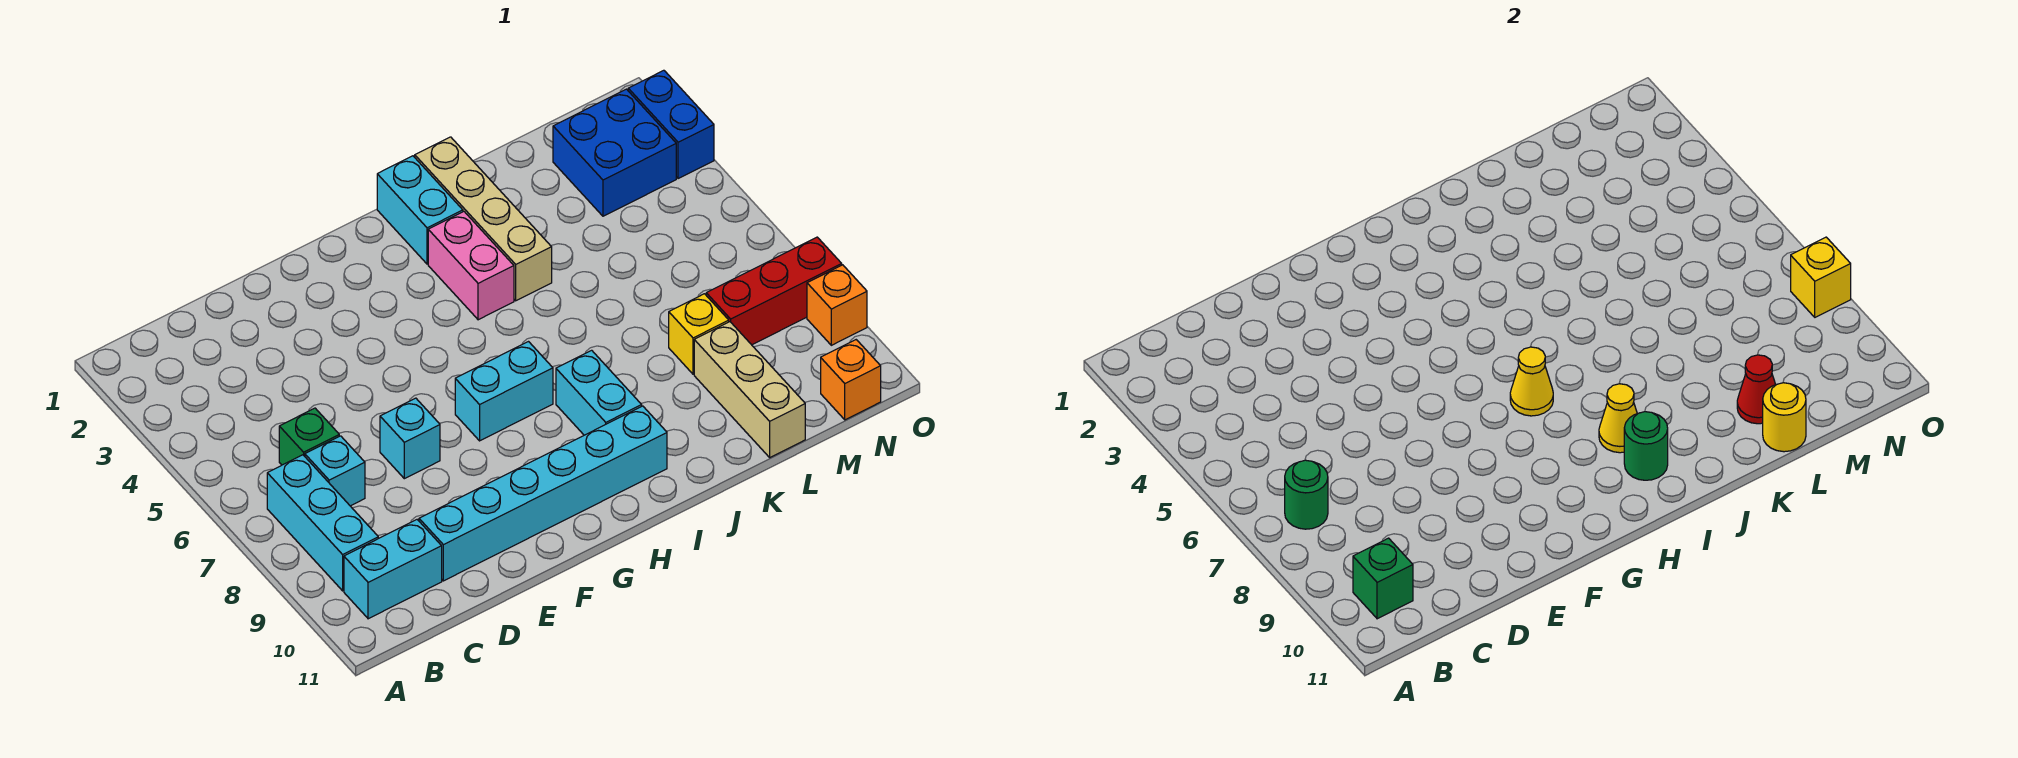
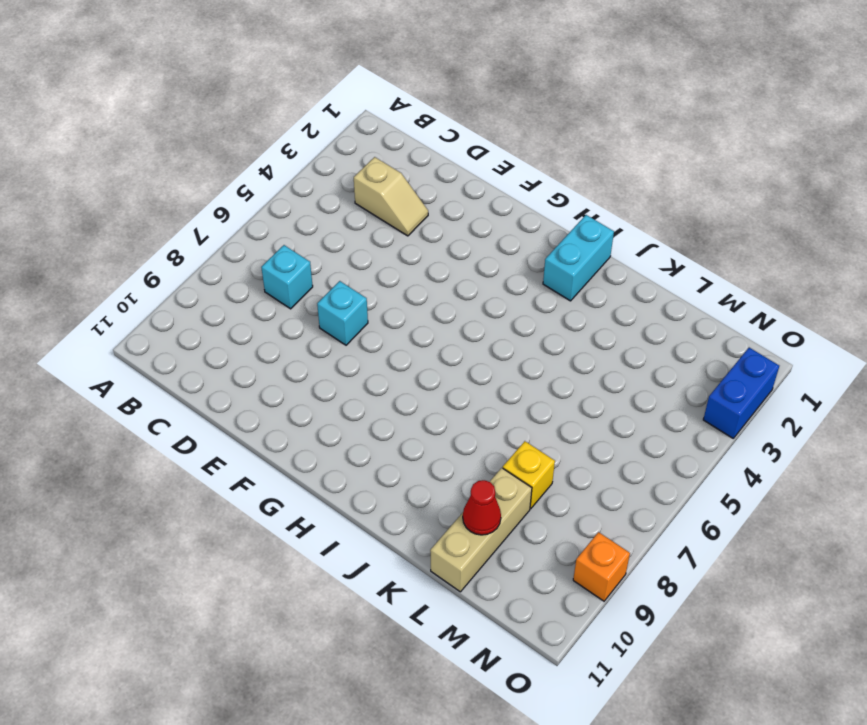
tan 1x2 slope [354,157,428,236] -> none
none -> cyan 1x3 brick [267,455,378,591]
none -> cyan 1x2 brick [344,520,442,619]
none -> green 1x1 brick [279,408,339,465]

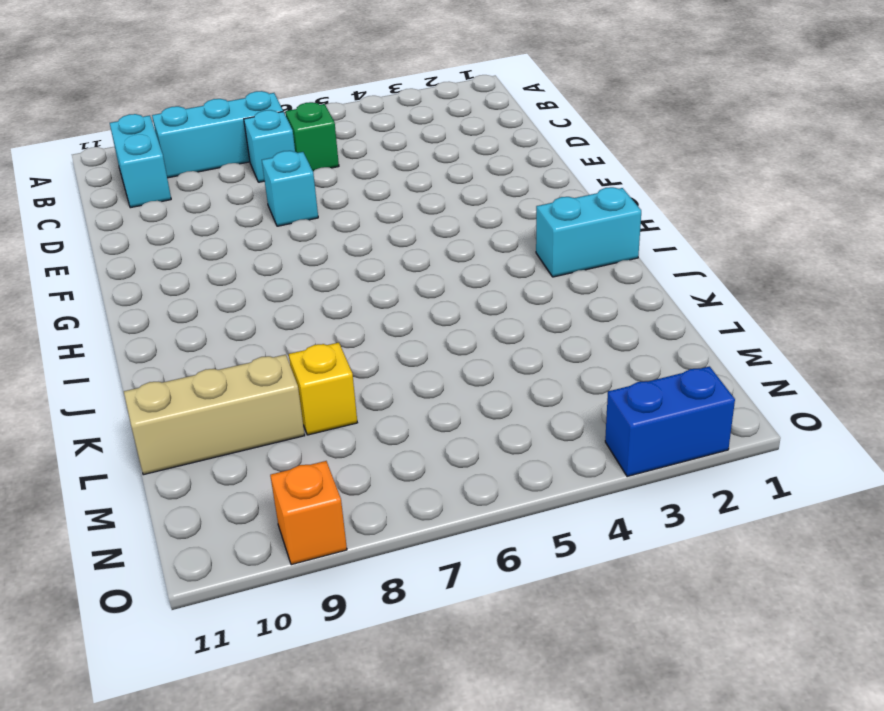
none -> cyan 1x6 brick [419,406,667,581]
none -> cyan 1x2 brick [455,342,553,441]
none -> pink 1x2 brick [428,212,514,320]

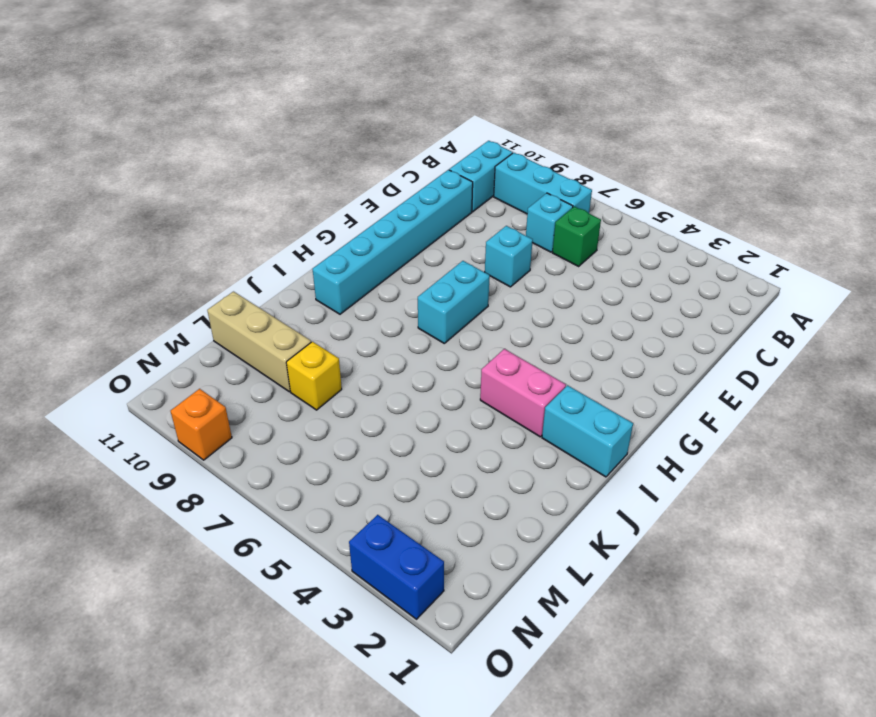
none -> cyan 1x2 brick [556,350,642,435]
none -> tan 1x4 brick [415,137,552,301]
none -> blue 2x2 brick [553,89,676,216]

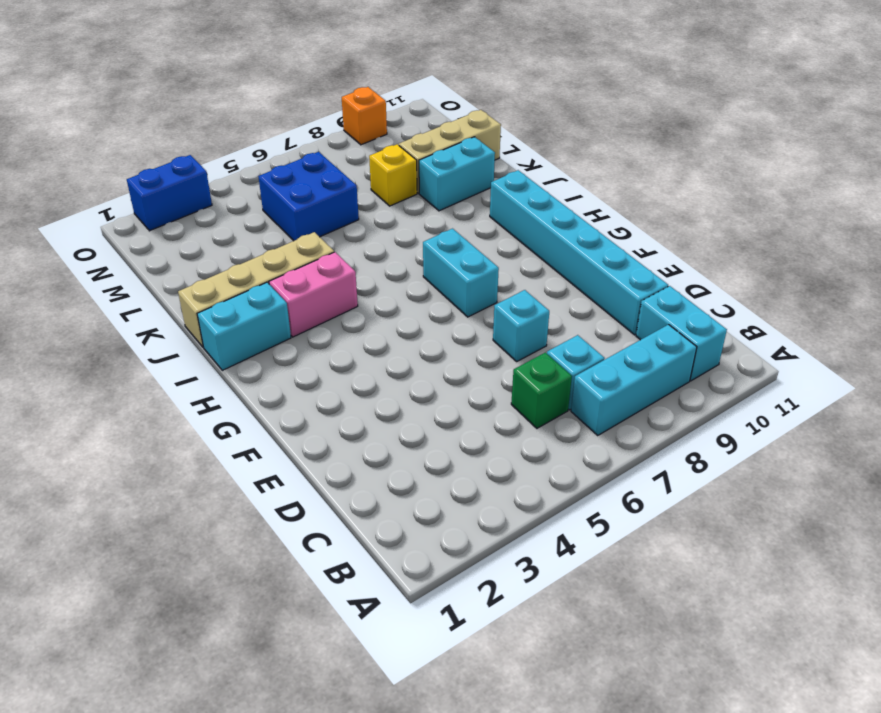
cyan 1x2 brick [419,137,495,211] -> cyan 1x2 brick moved to [556,350,642,435]
blue 2x2 brick [258,152,359,241] -> blue 2x2 brick moved to [553,89,676,216]
none -> red 1x3 brick [706,237,842,345]
none -> orange 1x1 brick [821,340,881,420]
none -> green 1x1 round brick [1285,460,1328,529]

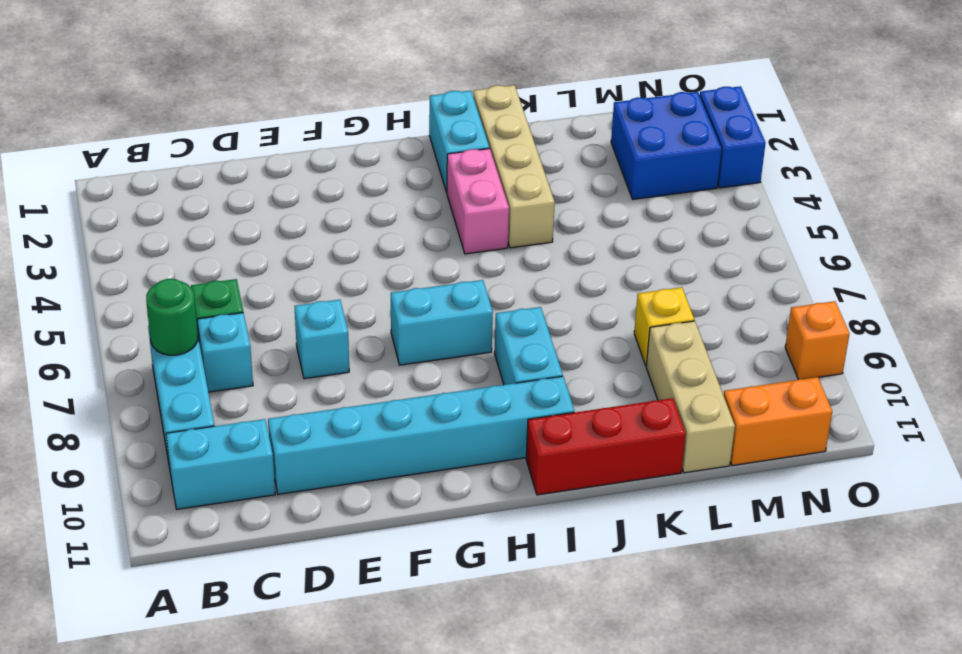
red 1x3 brick [526,398,686,495] -> red 1x3 brick moved to [706,237,842,345]
orange 1x2 brick [723,377,832,466] -> orange 1x1 brick [821,340,881,420]
none -> green 1x1 brick [1353,538,1413,619]
none -> yellow 1x1 cone [1510,347,1553,416]
none -> yellow 1x1 cone [1599,384,1637,453]

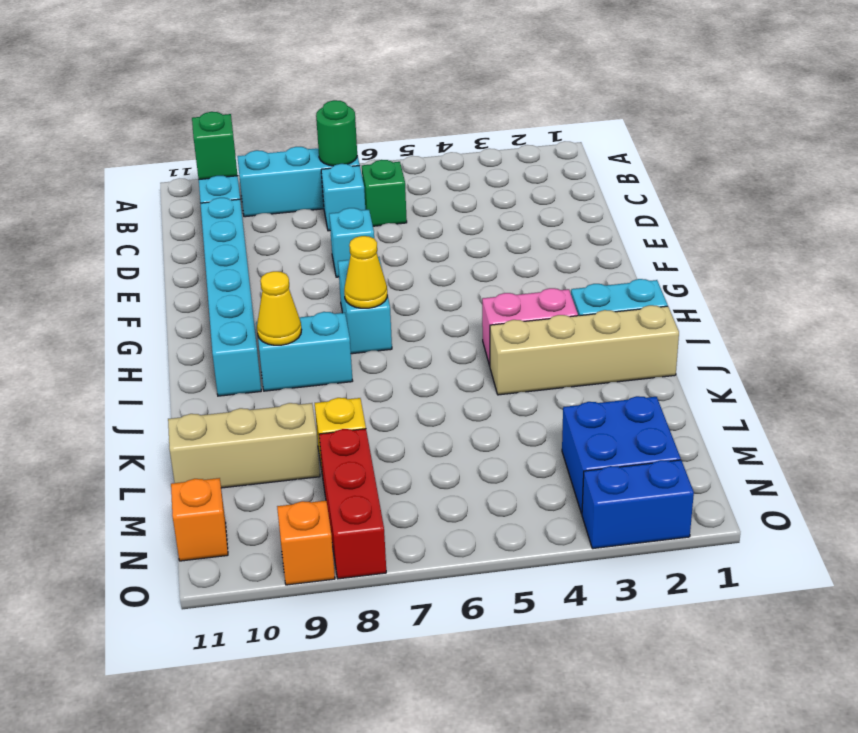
none -> green 1x1 round brick [1624,412,1668,480]
none -> red 1x1 cone [1737,355,1776,424]
none -> yellow 1x1 round brick [1763,383,1806,452]

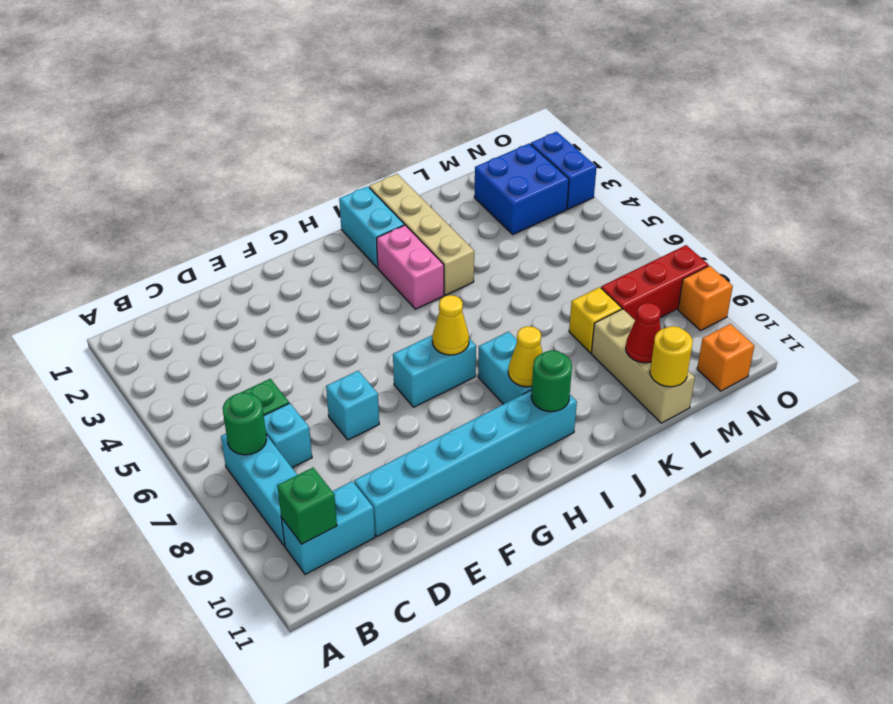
none -> yellow 1x1 brick [1791,237,1851,317]

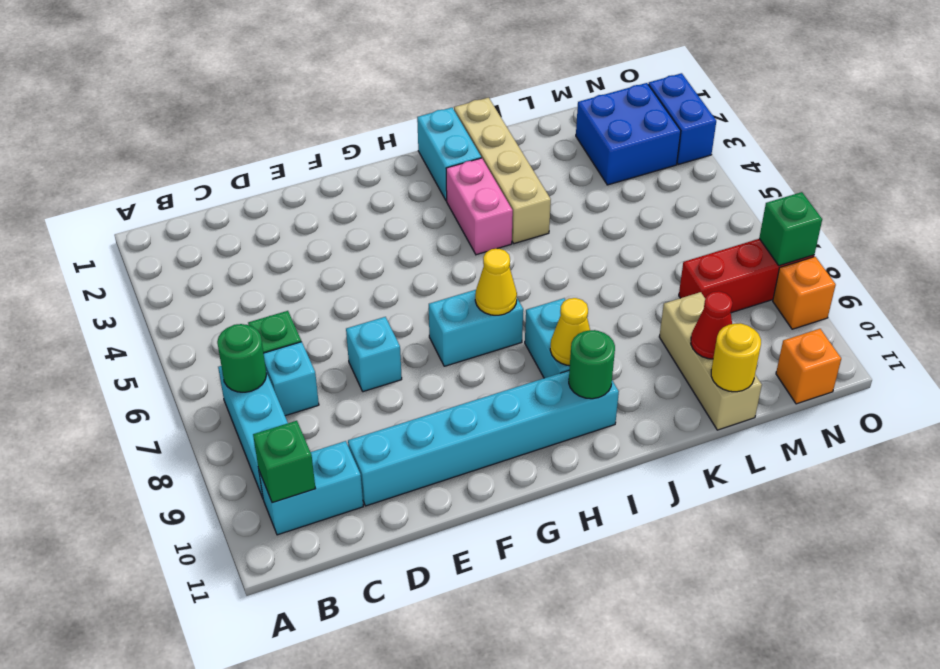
green 1x1 brick [759,192,822,266] -> yellow 1x1 brick [1791,237,1851,317]
none -> yellow 1x1 brick [669,294,729,374]

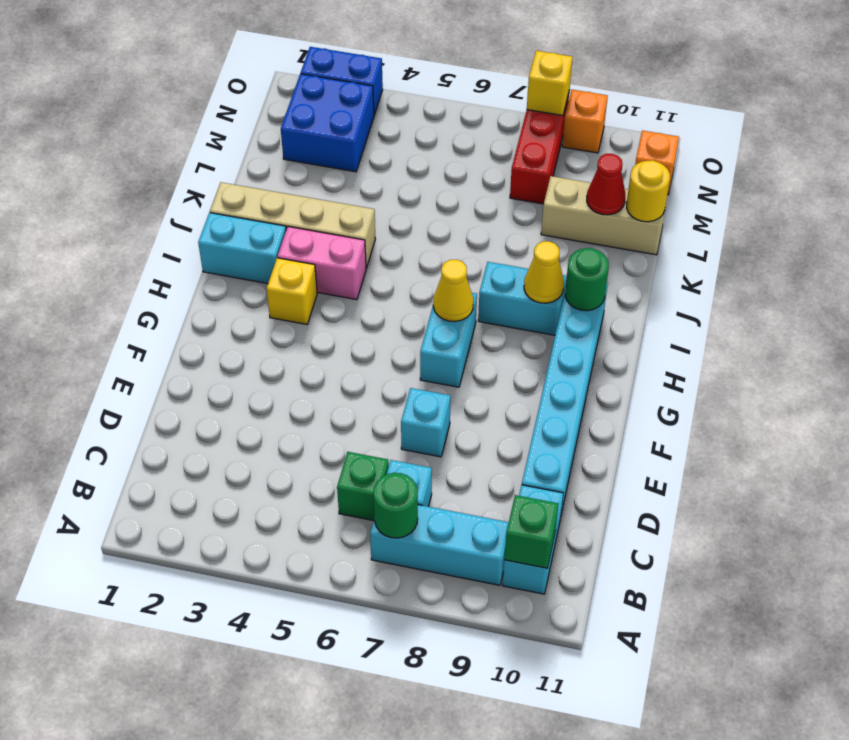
yellow 1x1 brick [267,258,317,324] -> yellow 1x1 brick moved to [669,294,729,374]

